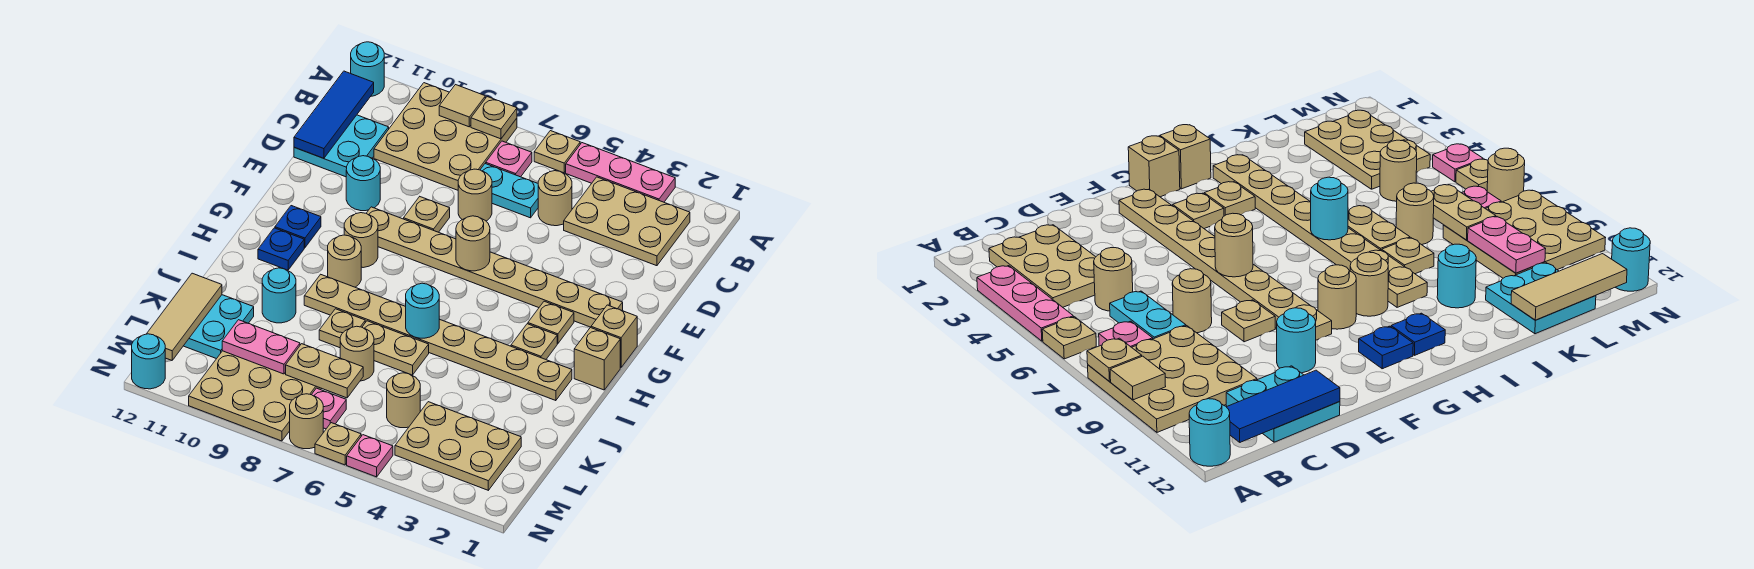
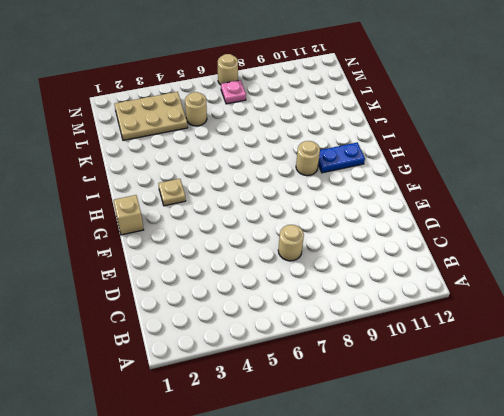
blue 1x2 plate [318,143,365,173] -> blue 1x1 plate [258,228,304,270]
none -> pink 1x3 plate [566,143,675,202]
none -> tan 1x1 plate [534,131,580,173]
none -> tan 3x3 plate [374,83,517,190]
none -> cyan 1x1 round brick [351,42,384,96]

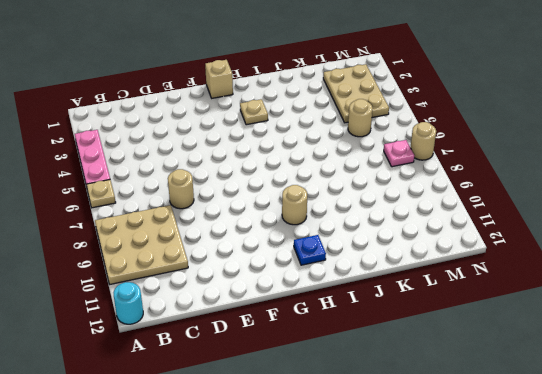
none -> tan 2x3 plate [564,177,690,266]
none -> pink 1x1 plate [486,141,532,177]
none -> tan 1x1 round brick [538,171,572,226]
none -> cyan 1x2 plate [480,164,538,218]

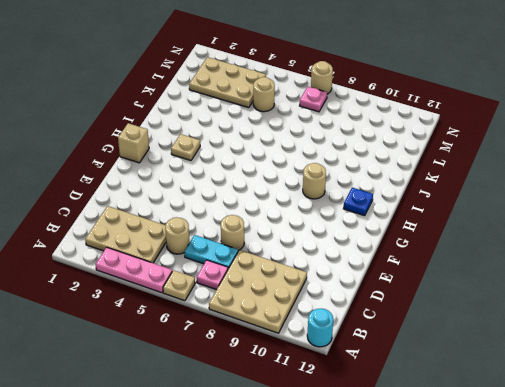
none -> cyan 2x2 plate [294,115,389,177]
none -> tan 1x1 plate [404,197,450,232]
none -> cyan 1x1 round brick [346,156,380,211]
none -> tan 1x8 plate [366,207,623,327]

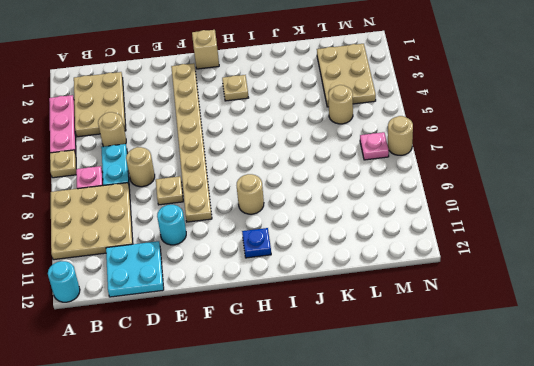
none -> tan 1x1 plate [528,301,574,344]
none -> tan 1x1 round brick [344,213,378,268]
none -> blue 1x1 plate [275,206,321,248]
none -> tan 1x1 brick [574,328,620,390]

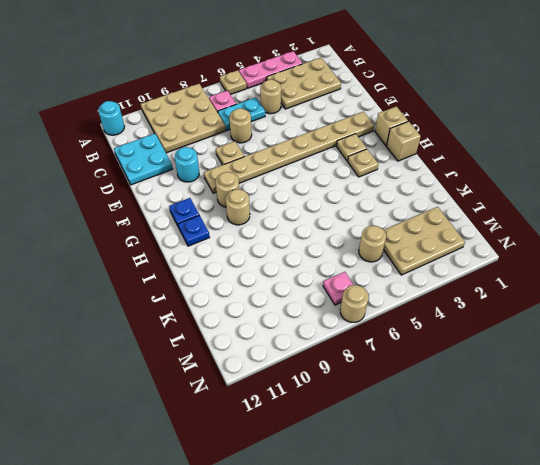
none -> tan 1x8 plate [304,274,572,401]
none -> tan 1x2 plate [362,321,429,375]
none -> tan 1x1 plate [319,309,365,348]
none -> cyan 1x1 round brick [262,268,296,323]

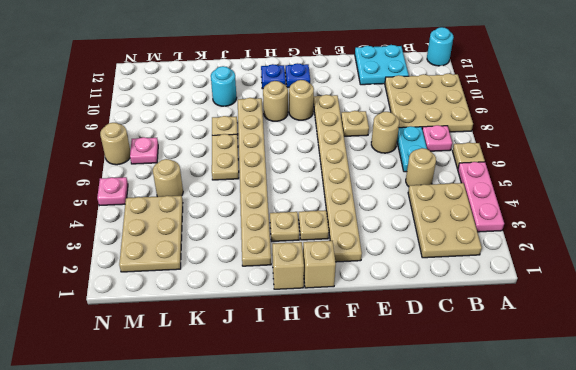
none -> cyan 1x1 round brick [346,156,380,211]
none -> tan 1x1 round brick [340,326,374,381]
none -> cyan 2x2 plate [184,295,254,359]
none -> tan 3x3 plate [189,351,321,441]

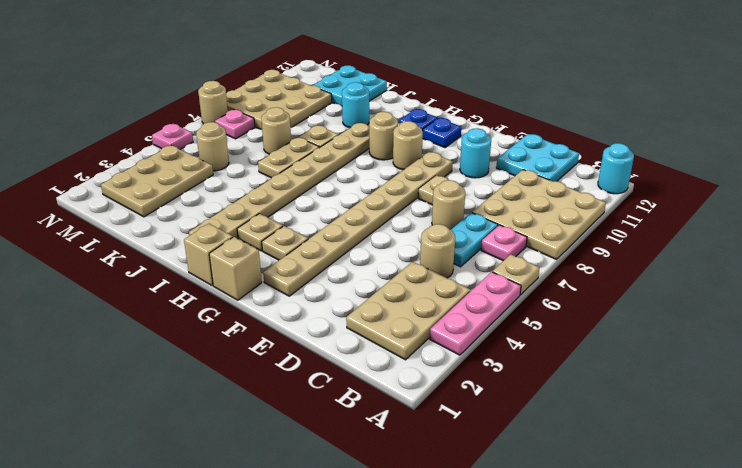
none -> tan 1x1 plate [315,423,361,465]
none -> cyan 1x1 round brick [132,334,165,389]
none -> tan 1x1 plate [471,97,517,139]
none -> tan 1x1 tile [439,85,485,127]

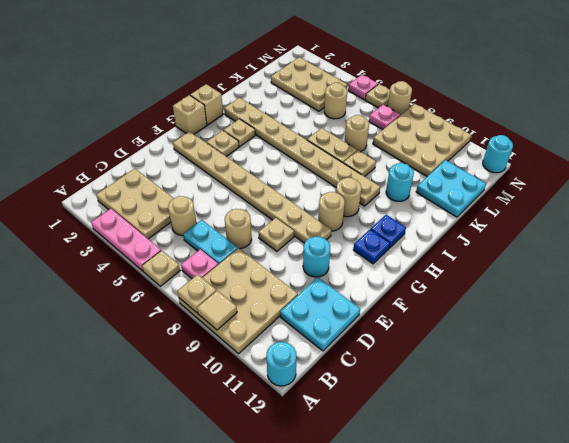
none -> blue 1x3 tile [294,71,374,158]
none -> tan 1x1 round brick [456,216,490,271]
none -> cyan 1x1 round brick [406,283,439,338]
none -> tan 1x3 tile [147,273,222,360]

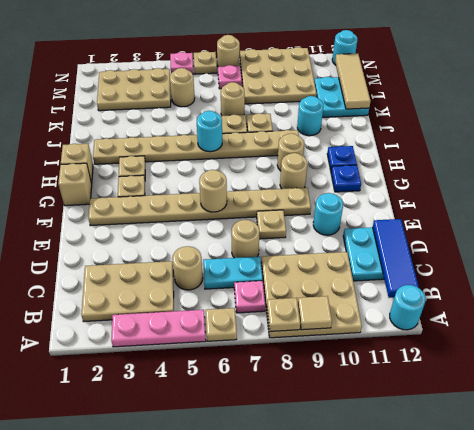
none -> tan 1x2 plate [286,344,363,398]
none -> pink 1x2 plate [222,320,300,374]

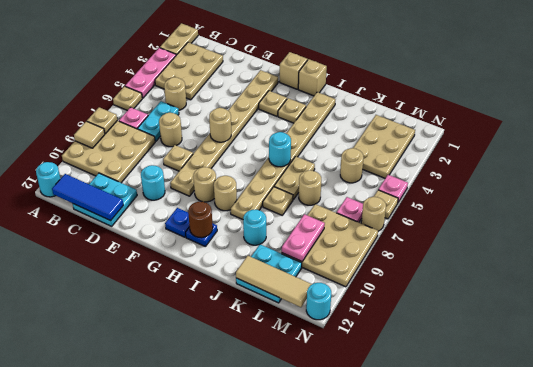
tan 1x2 plate [160,23,198,55] -> tan 1x2 plate moved to [286,344,363,398]
brown 1x1 round brick [188,202,213,238] -> none

